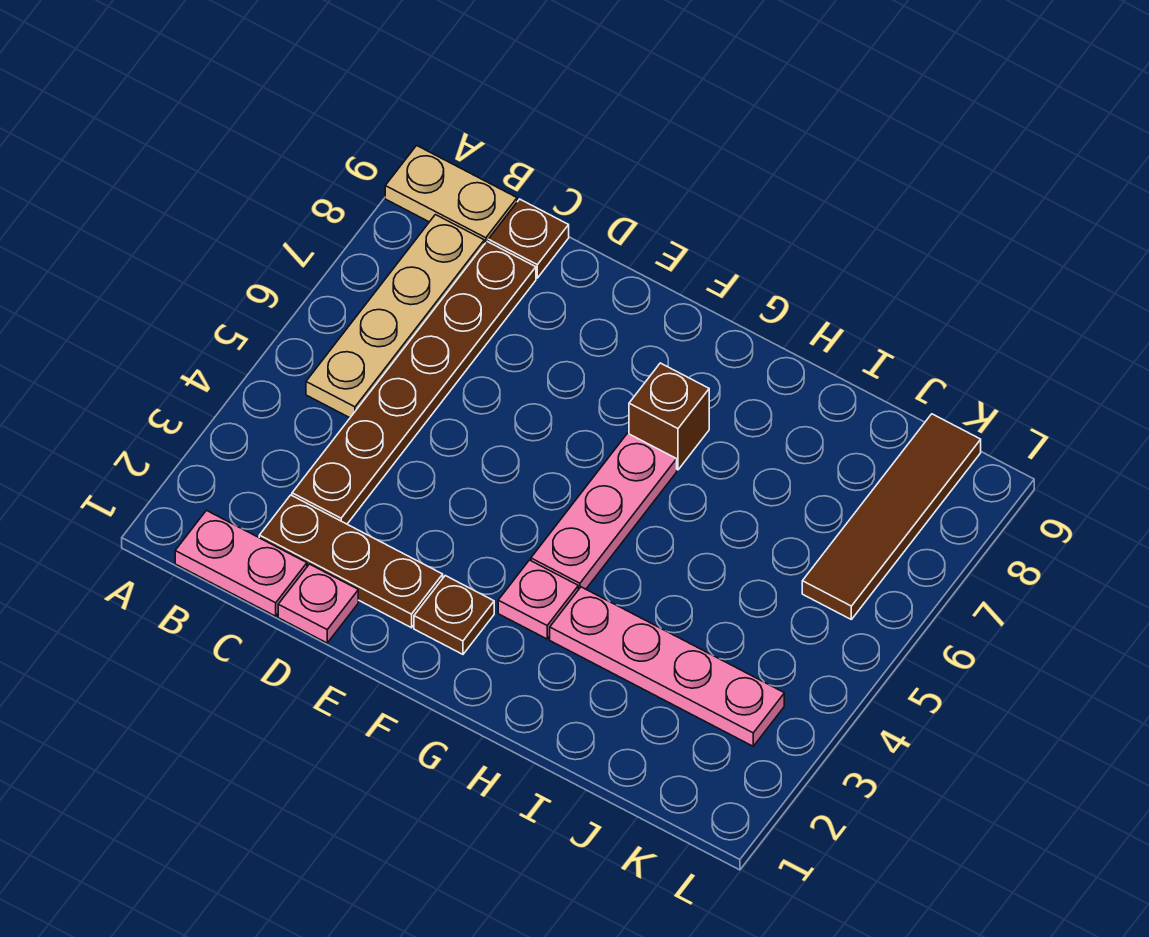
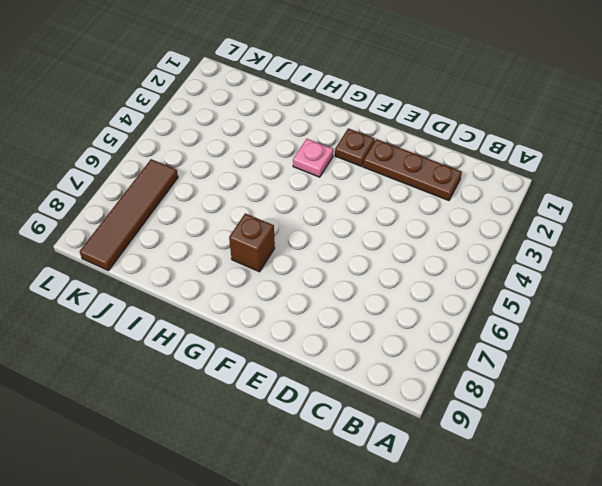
none -> tan 1x2 plate [385,145,517,244]
none -> pink 1x2 plate [175,511,307,616]
none -> tan 1x4 plate [306,215,484,418]

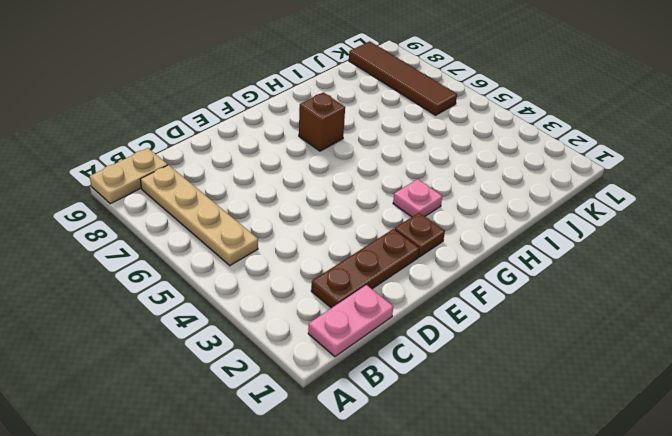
none -> brown 1x6 plate [292,242,536,524]
none -> brown 1x1 plate [488,199,569,278]
none -> pink 1x1 plate [278,564,358,643]

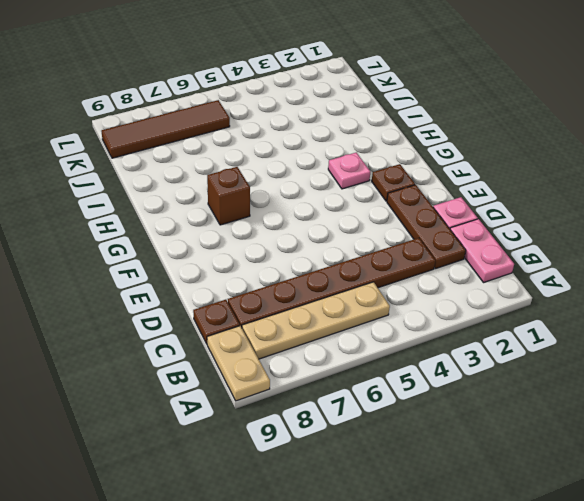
none -> pink 1x3 plate [531,433,677,590]
none -> pink 1x4 plate [550,587,784,746]

